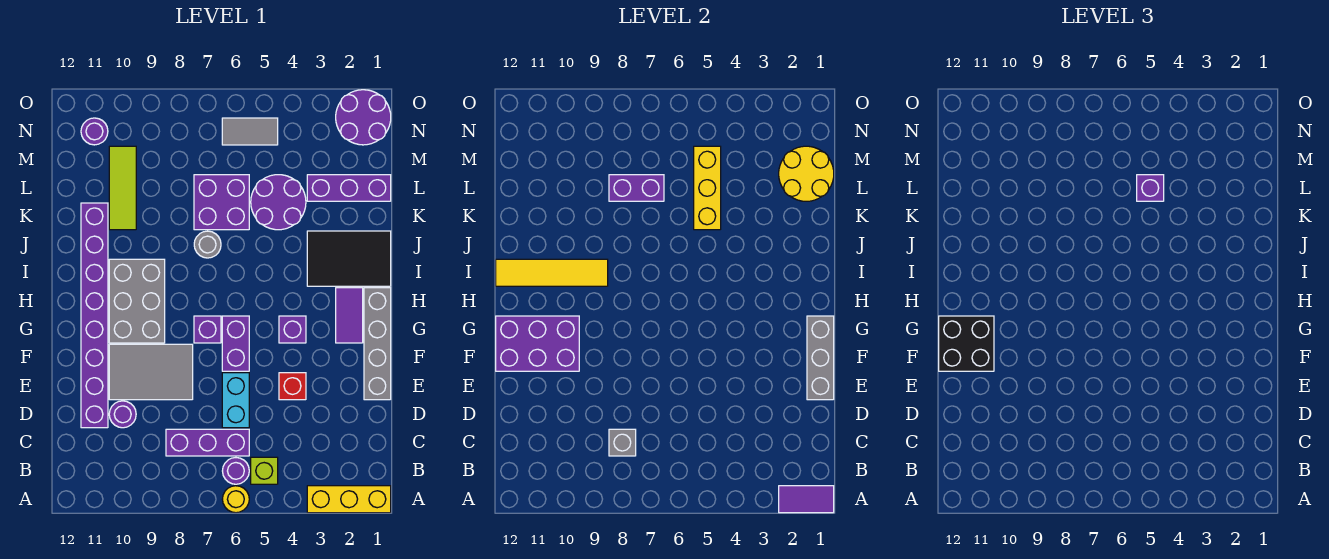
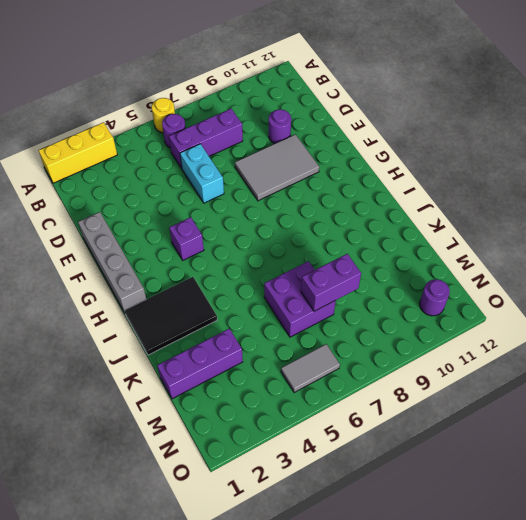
none -> lime 1x1 brick [251,457,278,484]
none -> purple 1x8 brick [81,203,108,428]
none -> red 1x1 brick [279,373,306,400]
none -> purple 1x2 brick [222,316,249,371]

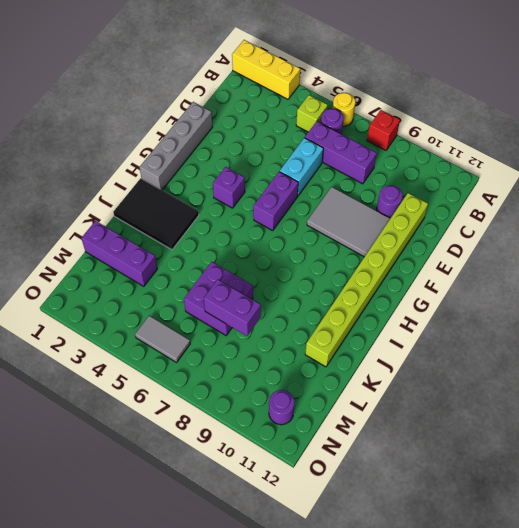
red 1x1 brick [367,110,400,150] -> red 1x1 brick moved to [279,373,306,400]
lime 1x8 brick [305,193,428,367] -> purple 1x8 brick [81,203,108,428]
none -> purple 1x2 tile [336,288,363,343]
none -> purple 1x1 brick [194,316,221,343]
none -> grey 2x3 brick [109,259,165,343]
none -> grey 1x1 round brick [194,231,221,258]

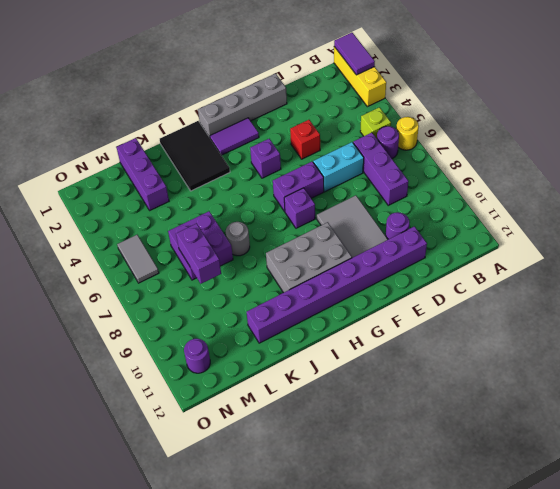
none -> purple 2x2 round brick [251,175,306,230]
none -> lime 1x3 tile [109,146,136,230]
none -> purple 2x2 round brick [336,90,391,145]
none -> grey 1x1 brick [609,429,636,456]

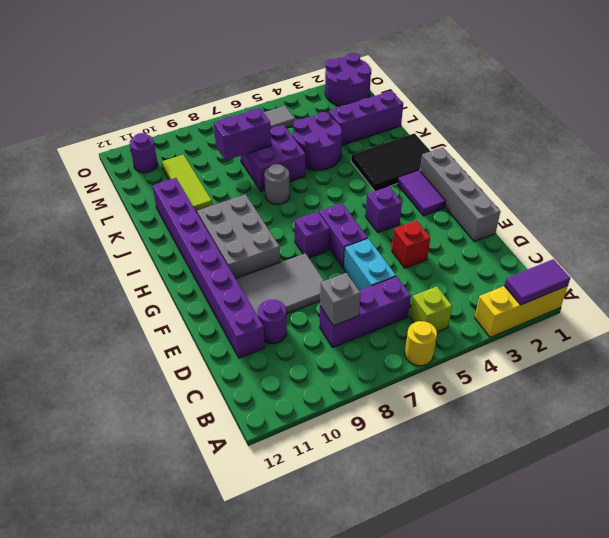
none -> purple 1x1 round brick [223,458,249,484]
none -> grey 1x3 brick [807,316,834,400]
none -> purple 2x3 brick [496,316,579,371]
none -> yellow 1x4 tile [496,259,608,286]

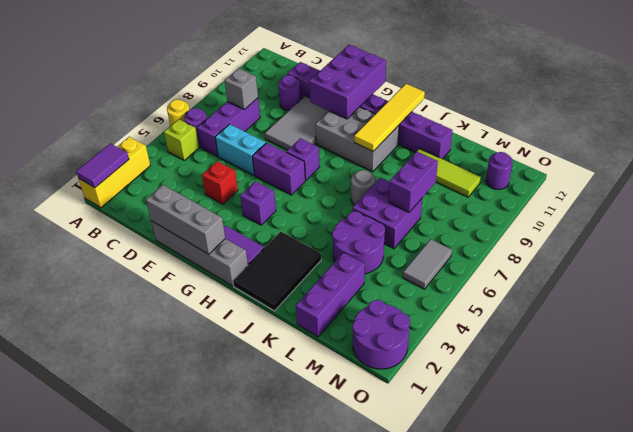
none -> yellow 1x3 brick [694,146,721,230]
none -> yellow 2x2 round brick [779,146,834,201]
none -> black 2x2 brick [939,316,994,371]
none -> purple 1x1 brick [1137,175,1164,201]

